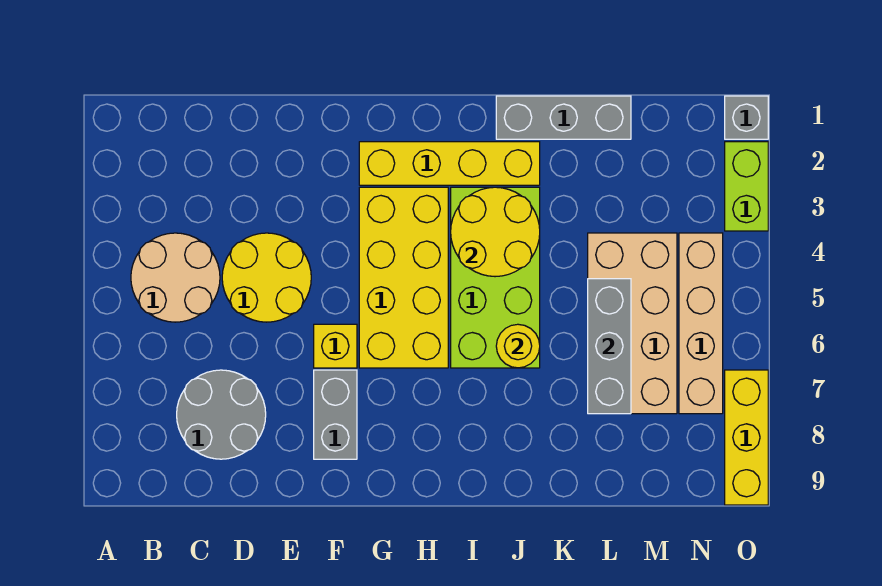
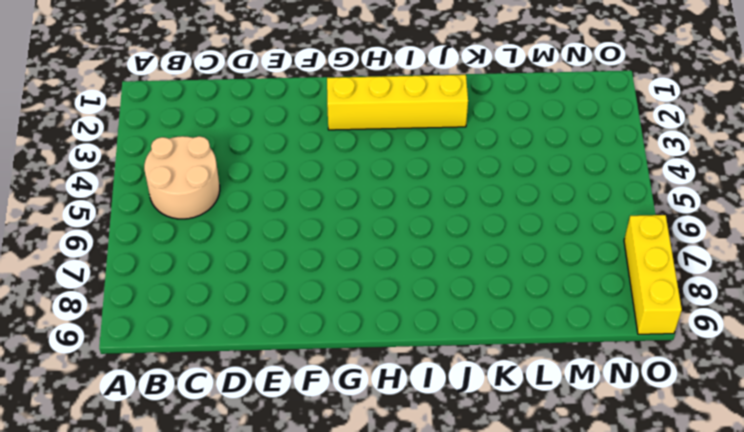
none -> grey 2x2 round brick [177,370,266,459]
none -> yellow 2x2 round brick [222,233,311,322]
none -> yellow 1x1 brick [314,324,357,368]

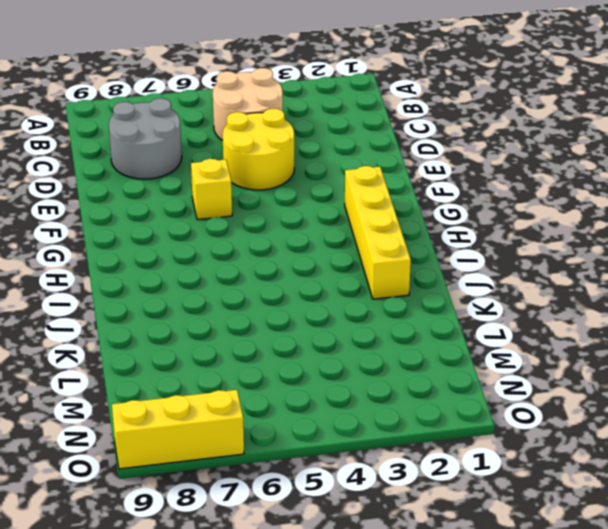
none -> grey 1x2 brick [314,370,357,459]
none -> yellow 2x4 brick [359,187,448,368]
none -> lime 2x4 brick [451,187,540,368]

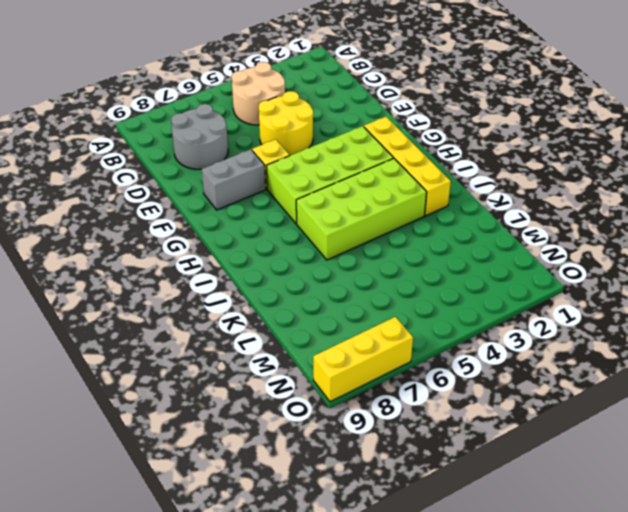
lime 2x4 brick [267,126,393,224] -> yellow 2x4 brick [359,187,448,368]
none -> grey 1x3 brick [496,96,631,139]
none -> tan 2x4 brick [588,233,677,414]
none -> tan 1x4 brick [679,233,723,414]

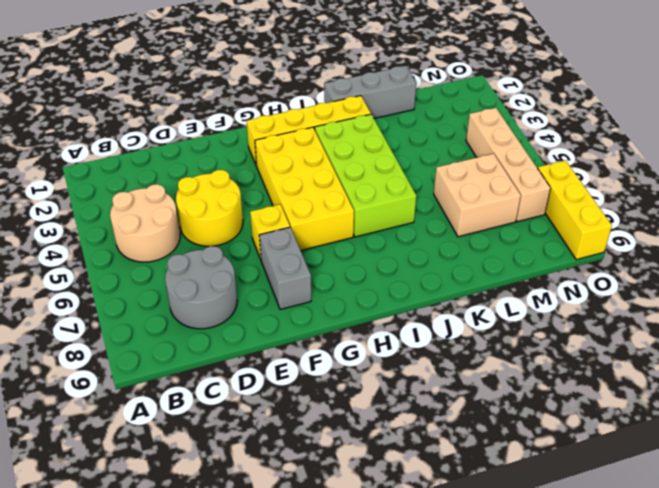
tan 2x2 brick [434,154,521,237] -> tan 2x4 brick [588,233,677,414]
none -> grey 1x1 brick [725,96,768,139]
none -> lime 1x2 brick [725,142,768,231]
none -> yellow 2x2 round brick [451,187,540,277]

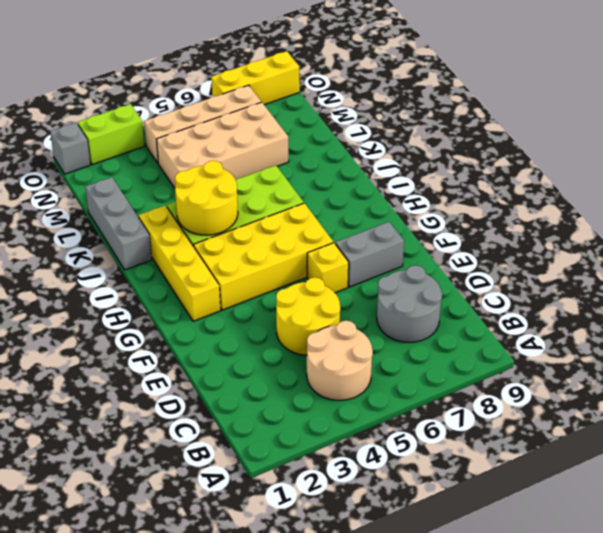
none -> yellow 1x1 round brick [496,324,540,368]
none -> grey 1x3 brick [588,279,631,414]

